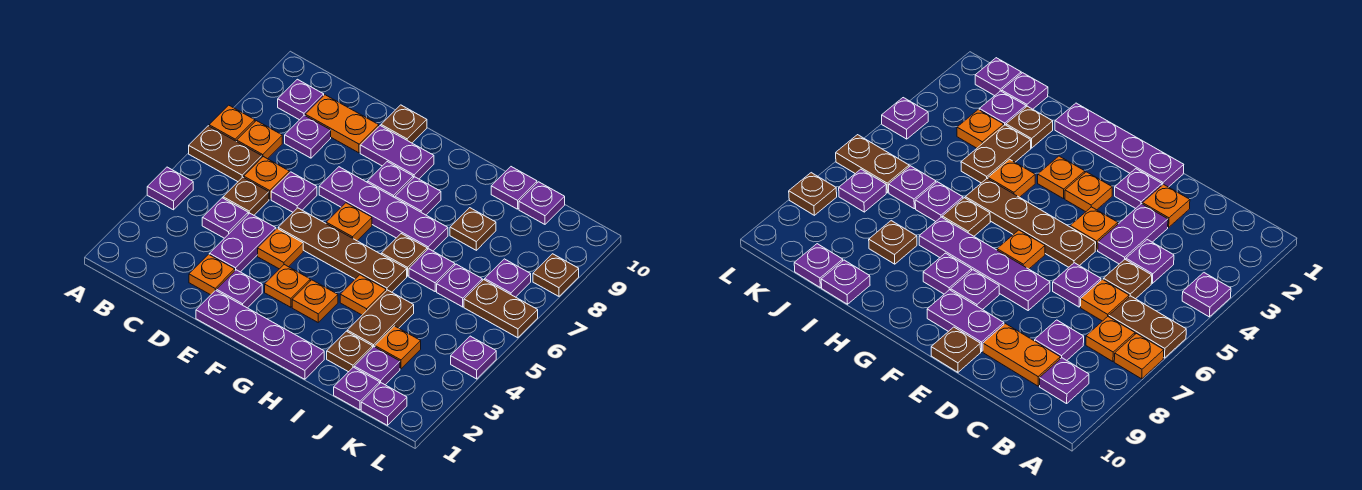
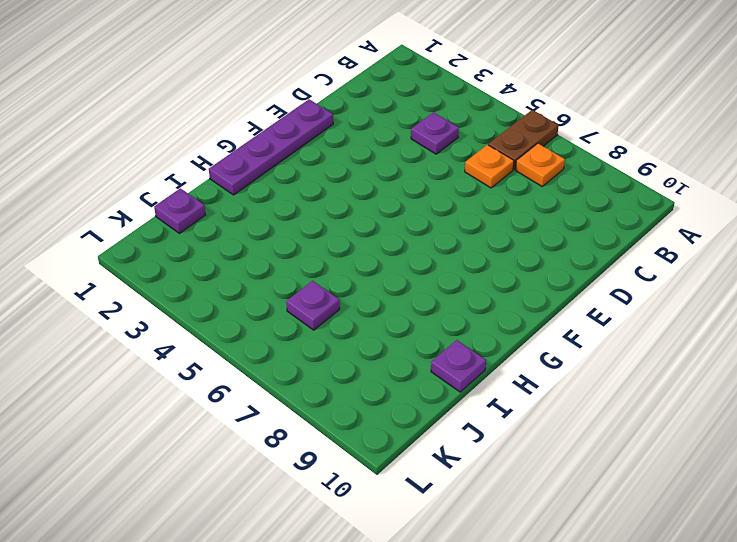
none -> purple 1x1 plate [147,167,193,210]
none -> orange 1x1 plate [209,105,255,141]
none -> purple 1x1 plate [278,79,324,120]
none -> brown 1x1 plate [223,177,269,215]

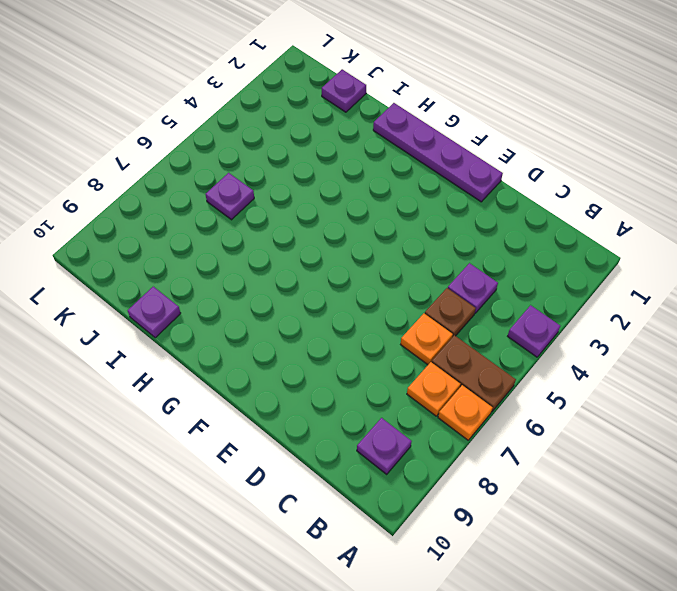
none -> purple 1x1 plate [285,115,331,158]
none -> orange 1x2 plate [305,95,379,153]
none -> orange 1x1 plate [189,254,235,295]
none -> purple 1x2 plate [209,213,276,272]

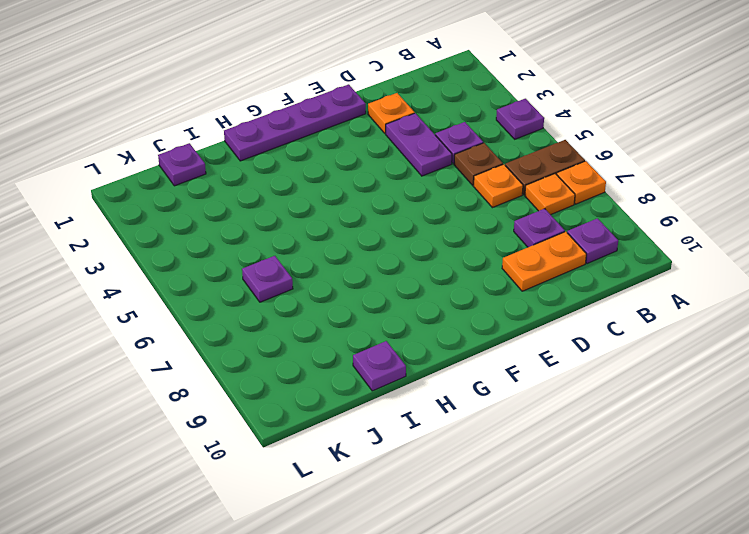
none -> purple 1x1 plate [271,172,317,212]
none -> purple 1x1 plate [216,270,262,308]
none -> orange 1x1 plate [258,229,303,269]
none -> brown 1x4 plate [278,208,407,292]

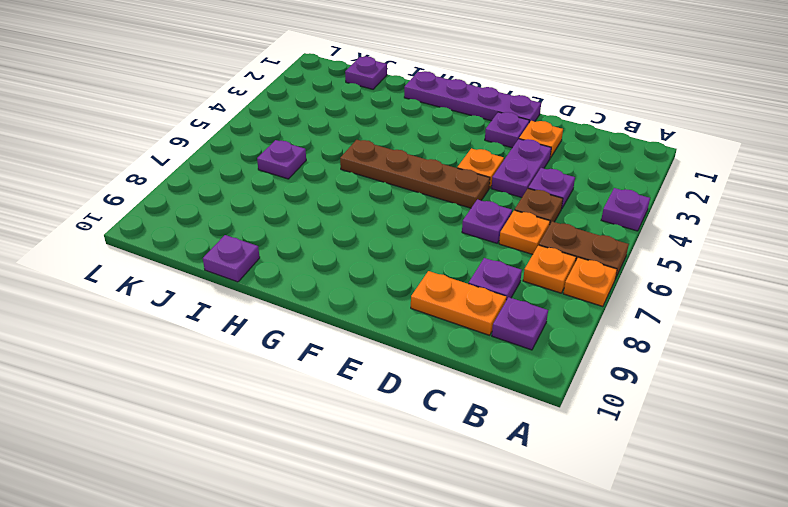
none -> purple 1x4 plate [319,167,448,251]
none -> purple 1x2 plate [360,126,434,179]
none -> brown 1x1 plate [381,105,427,143]
none -> orange 1x1 plate [265,265,310,307]

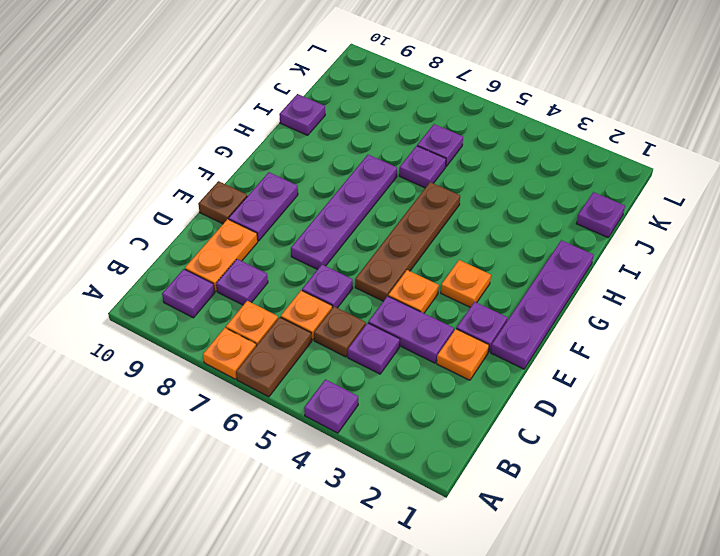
none -> orange 1x1 plate [326,203,372,241]
none -> purple 1x1 plate [367,162,413,198]
none -> orange 1x1 plate [292,280,338,322]
none -> purple 1x1 plate [395,177,441,215]

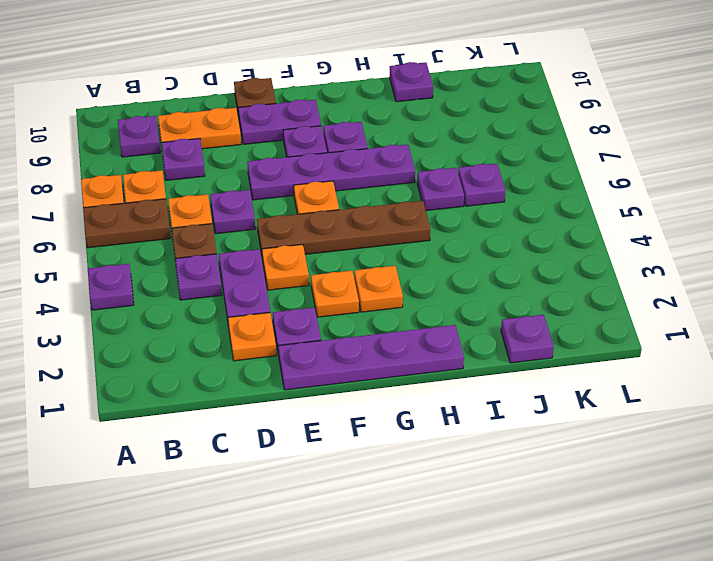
none -> orange 1x1 plate [340,275,386,315]
none -> brown 1x1 plate [381,234,427,276]
none -> brown 1x1 plate [327,331,373,372]
none -> brown 1x2 plate [347,290,414,347]

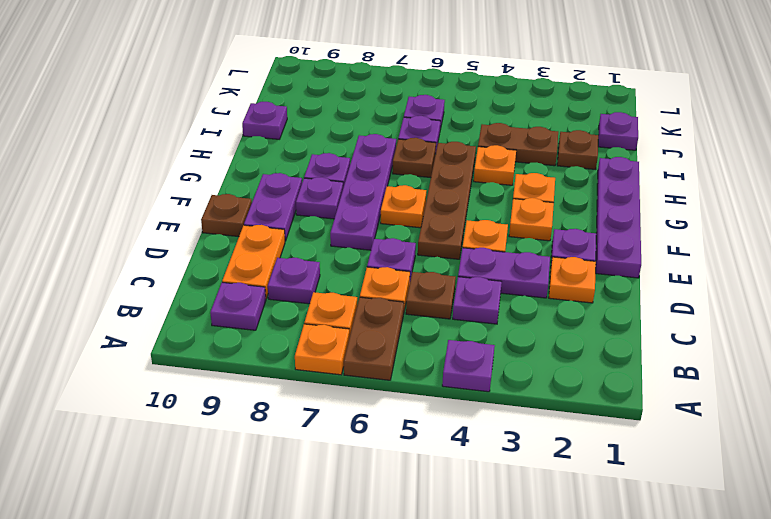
none -> brown 1x1 plate [450,208,496,250]
none -> purple 1x1 plate [354,347,400,385]
none -> orange 1x1 plate [375,326,421,369]
none -> purple 1x1 plate [519,182,565,224]

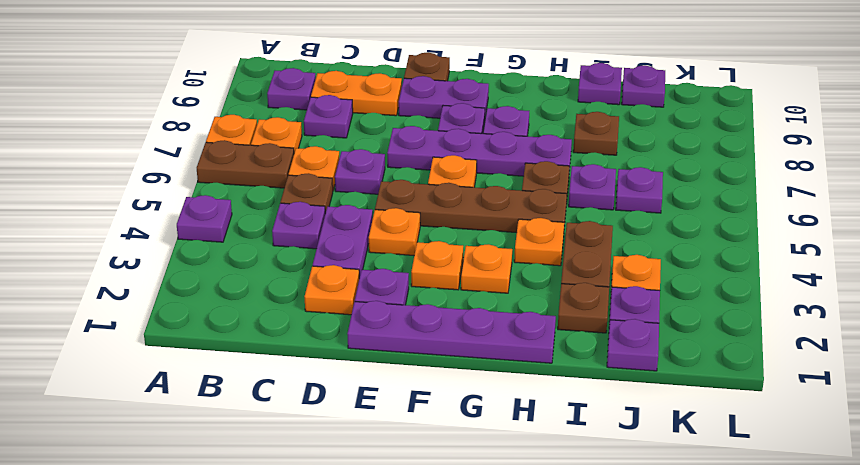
none -> purple 1x1 plate [361,383,407,425]
none -> brown 1x2 plate [464,280,538,338]
none -> purple 1x1 plate [485,259,531,297]
none -> purple 1x1 plate [451,336,496,379]

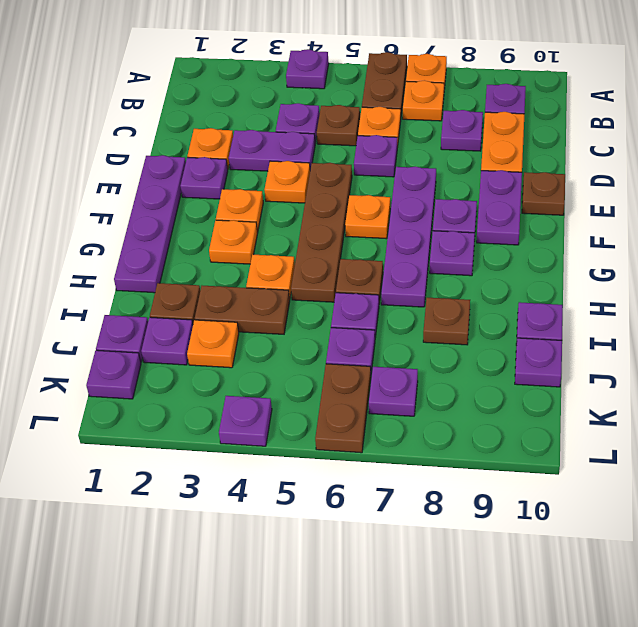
none -> brown 1x1 plate [533,254,579,296]

